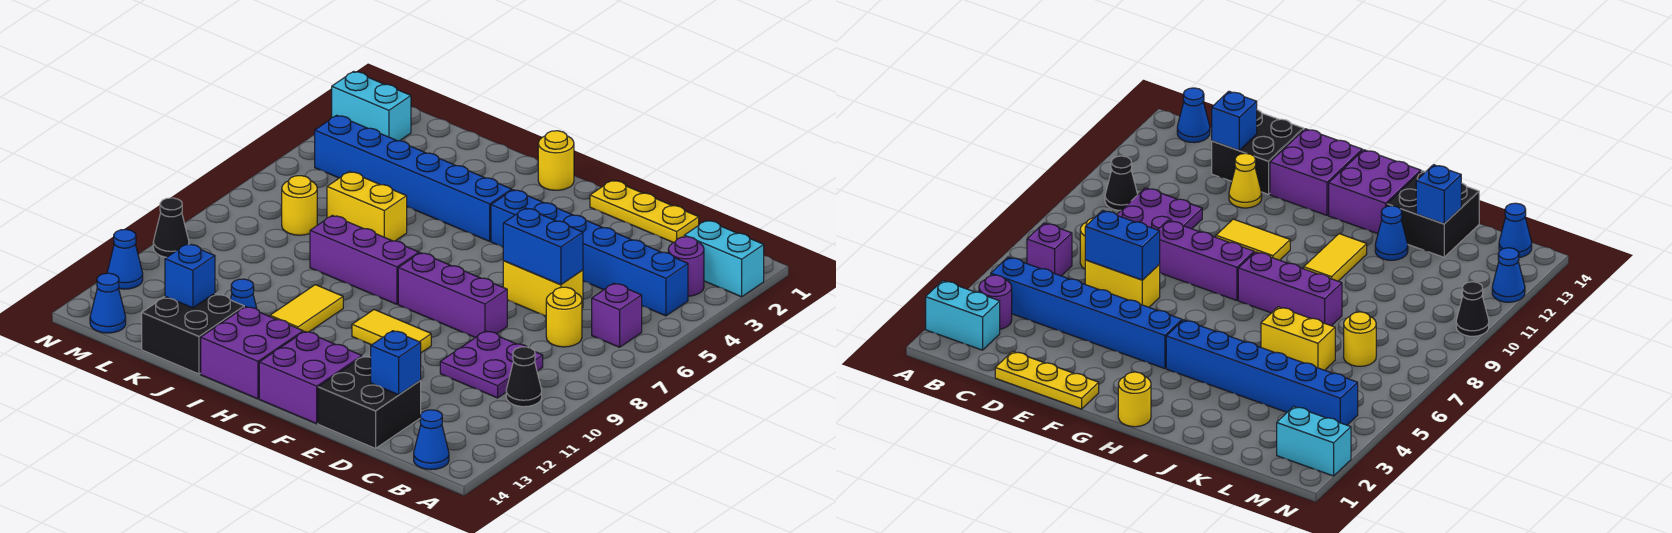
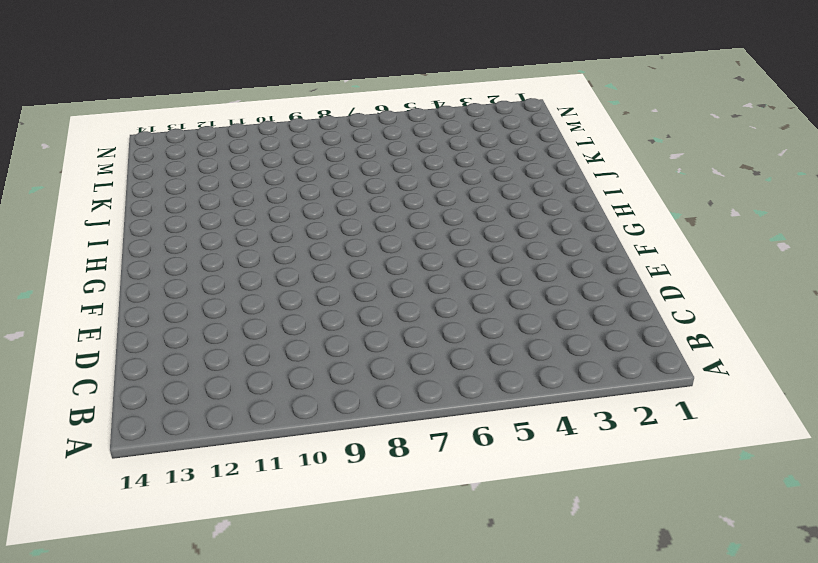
none -> cyan 1x2 brick [684,220,764,297]
none -> purple 1x1 round brick [668,237,704,296]
none -> blue 1x6 brick [491,190,688,316]
none -> purple 1x1 brick [592,283,642,347]

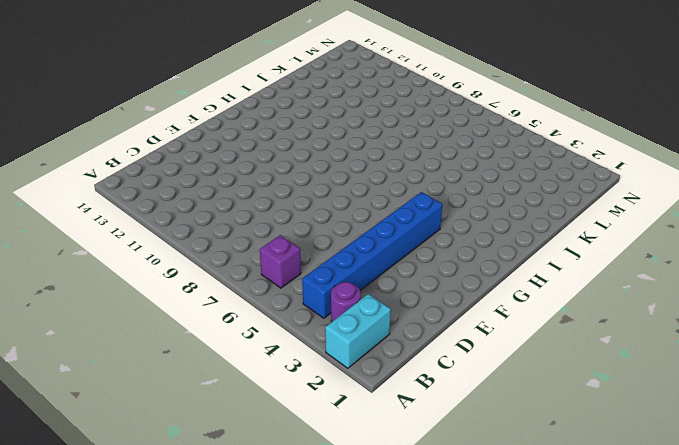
none -> black 1x1 cone [506,347,542,407]
none -> blue 1x1 cone [414,410,449,470]
none -> yellow 1x1 round brick [546,287,582,347]
none -> purple 2x2 plate [440,331,543,398]

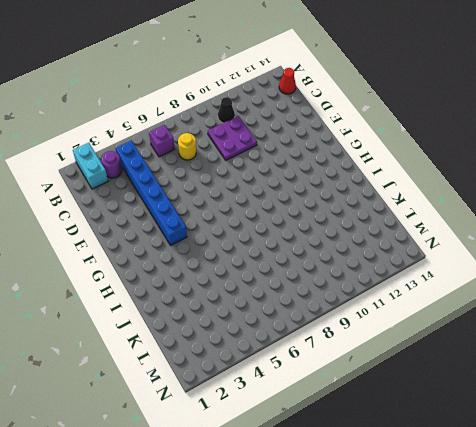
red 1x1 cone [279,68,296,94] -> blue 1x1 cone [414,410,449,470]
none -> yellow 1x3 plate [590,180,699,243]
none -> yellow 1x2 brick [503,261,583,316]
none -> black 2x2 brick [318,356,421,448]
none -> purple 1x3 brick [398,253,507,338]

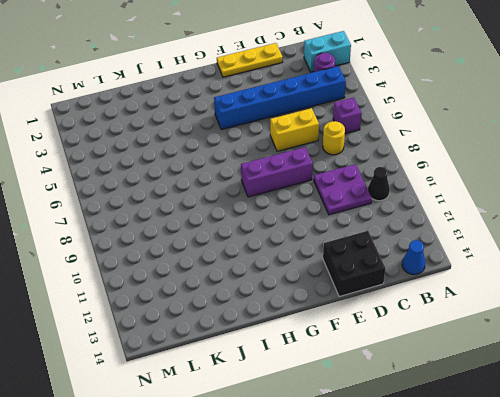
none -> yellow 1x1 cone [1229,153,1262,208]
none -> yellow 1x2 tile [352,310,431,353]
none -> purple 2x2 brick [259,331,362,424]
none -> yellow 1x1 round brick [538,131,574,190]

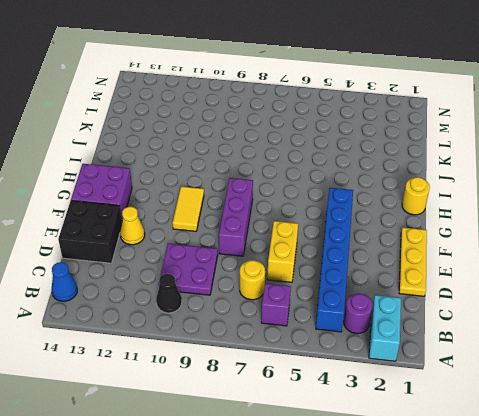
none -> blue 1x6 brick [315,115,512,241]
none -> purple 1x3 brick [310,215,419,304]
none -> purple 2x2 brick [201,307,303,399]
none -> yellow 1x2 tile [270,285,343,332]

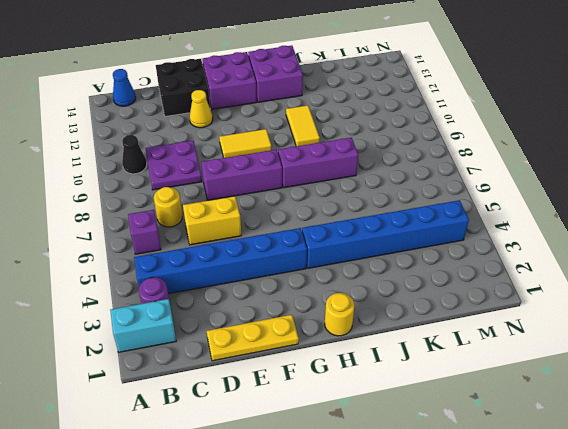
none -> yellow 1x2 brick [327,172,407,241]
none -> blue 1x1 cone [230,279,257,309]
none -> black 2x2 brick [142,293,244,374]
none -> yellow 1x1 round brick [282,176,317,235]

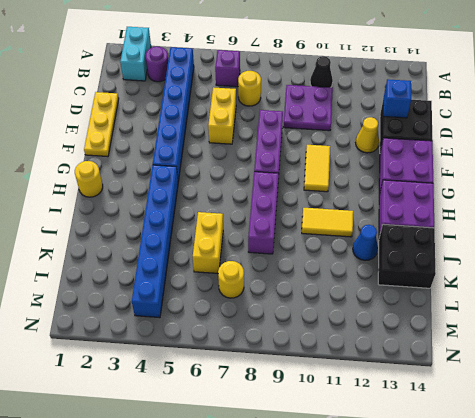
none -> blue 1x1 cone [414,410,449,470]
none -> cyan 1x2 brick [332,71,411,141]
none -> blue 1x1 cone [90,273,126,333]
none -> black 1x1 cone [153,198,189,257]

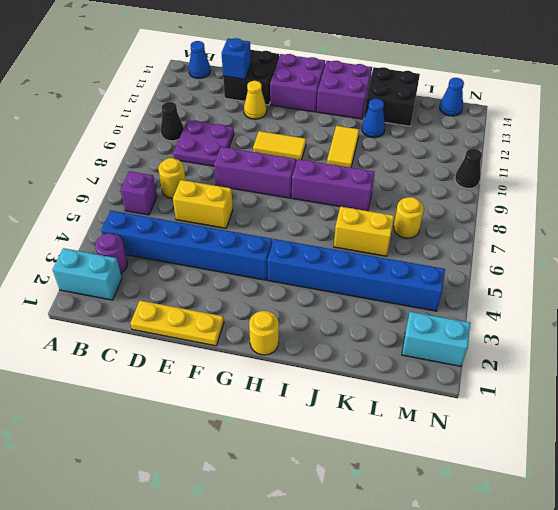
none -> blue 1x1 cone [107,229,143,289]
none -> blue 1x2 brick [503,208,583,285]
none -> blue 1x1 brick [165,244,215,308]

